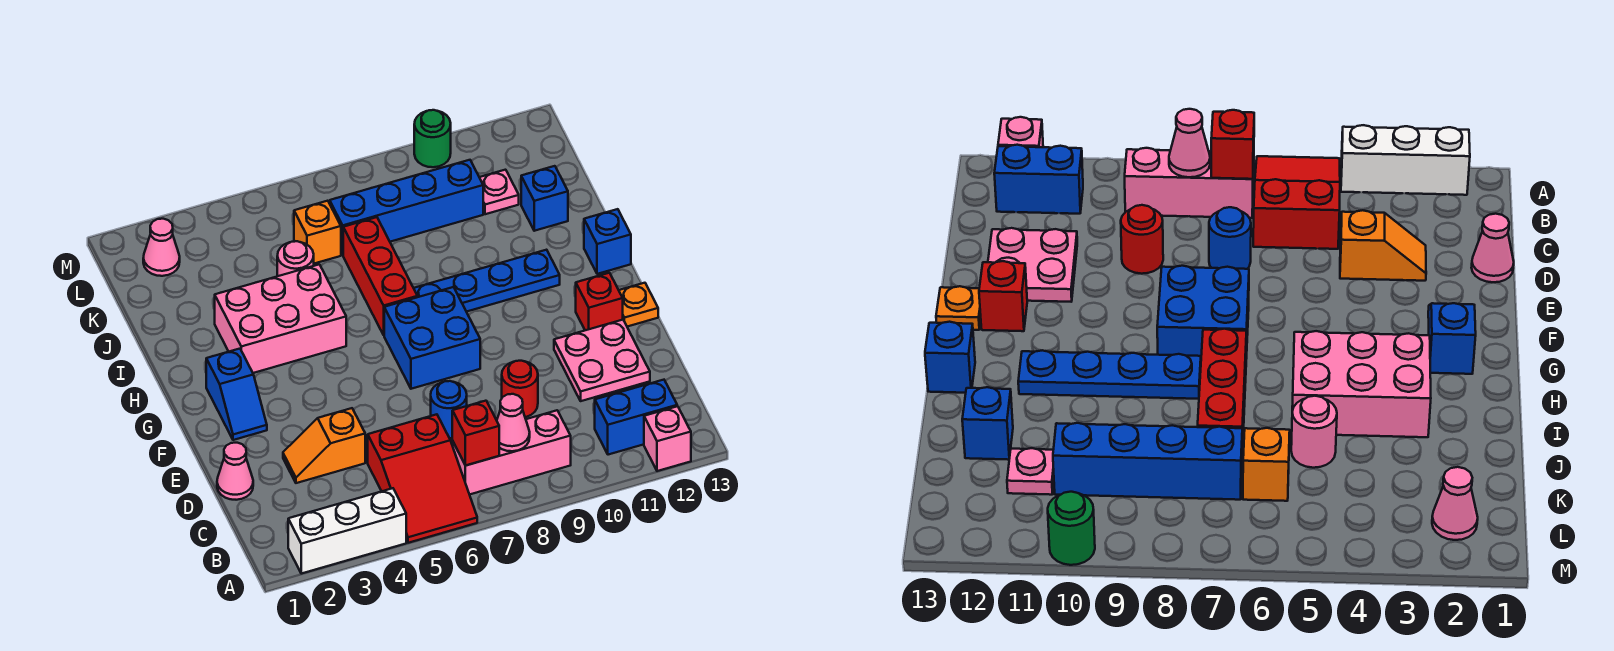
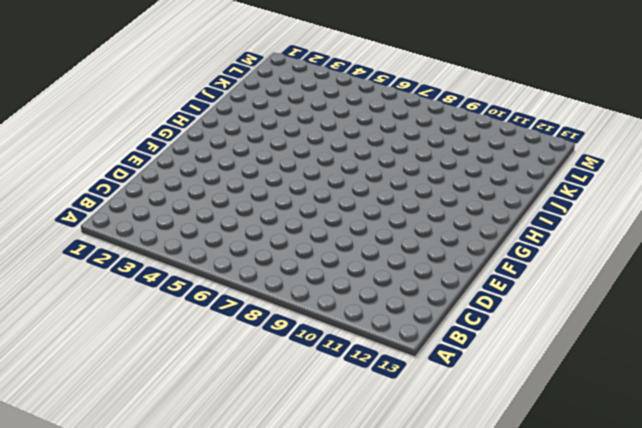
none -> white 1x3 brick [288,488,406,574]
none -> red 2x3 slope [368,414,477,543]
none -> pink 1x1 brick [644,406,691,471]

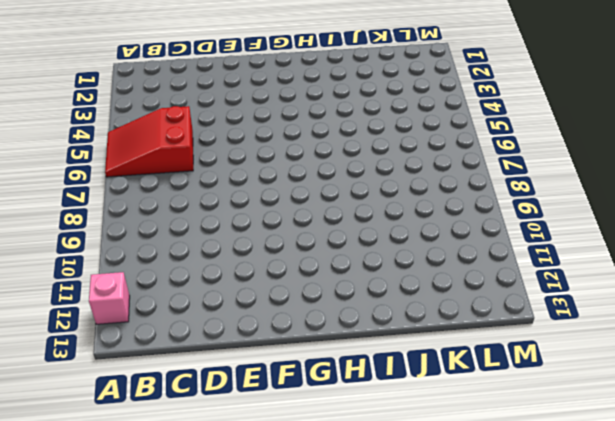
none -> white 1x3 brick [288,488,406,574]
none -> pink 1x3 brick [452,410,571,495]
none -> blue 1x2 brick [595,380,677,455]

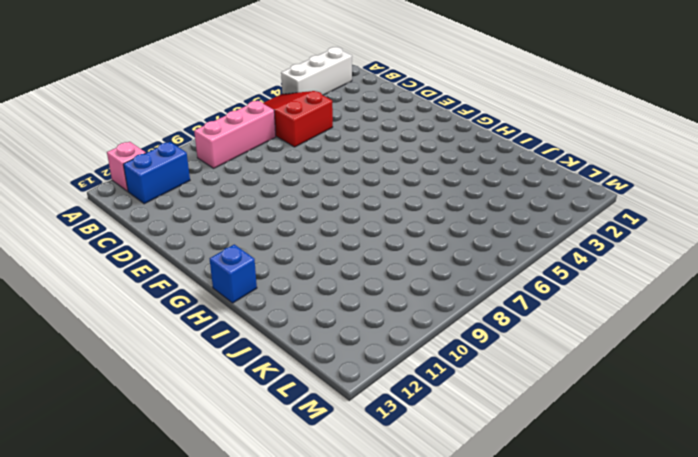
none -> pink 1x1 cone [217,443,253,500]
none -> orange 1x2 slope [283,408,365,483]
none -> blue 1x1 round brick [431,381,467,438]

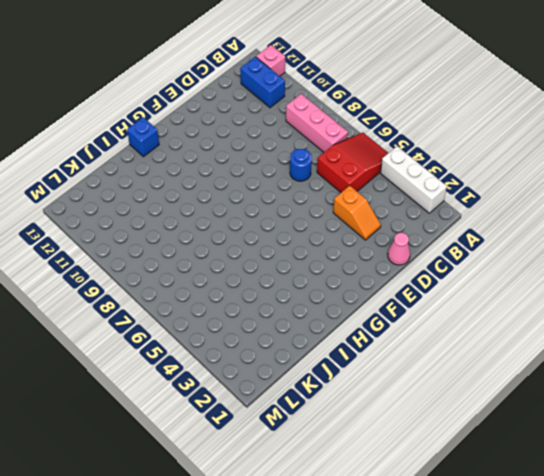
none -> red 1x1 round brick [502,361,538,417]
none -> pink 2x2 plate [554,320,650,401]
none -> blue 1x2 slope [206,349,267,440]

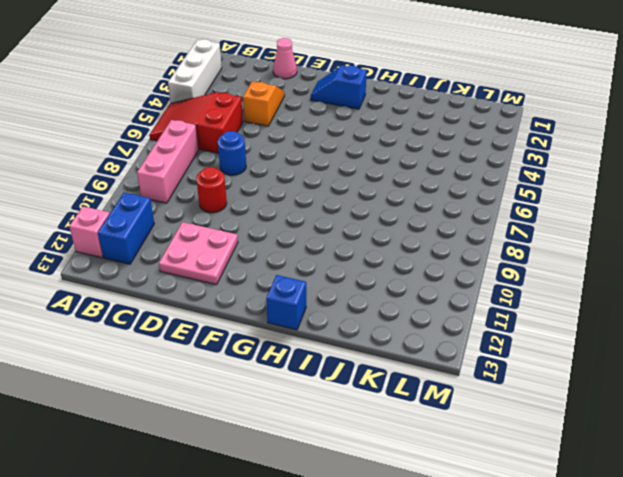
none -> blue 2x2 brick [384,287,480,389]
none -> red 1x1 brick [576,273,623,330]
none -> orange 1x1 plate [619,283,658,327]

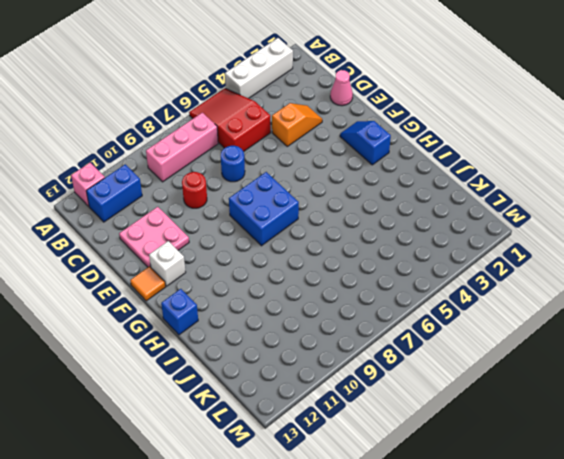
white 1x1 brick [149,241,186,286] -> red 1x1 brick [576,273,623,330]
orange 1x1 tile [130,266,166,301] -> orange 1x1 plate [619,283,658,327]
none -> pink 2x3 brick [215,264,346,373]
none -> red 1x3 brick [343,217,417,335]
none -> blue 1x4 plate [414,250,560,312]

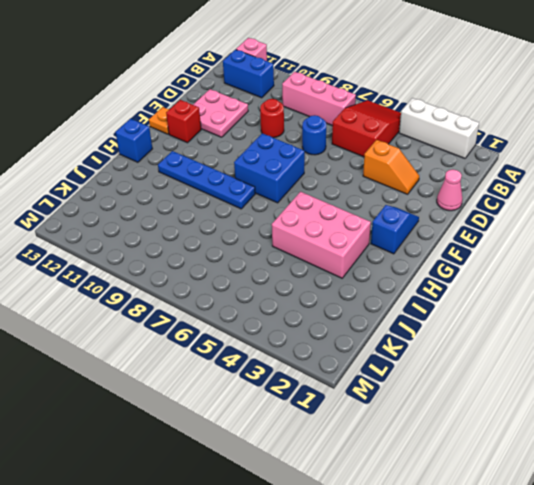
none -> red 1x3 brick [343,217,417,335]
none -> pink 1x1 round brick [277,241,314,276]
none -> blue 1x1 brick [521,166,568,231]

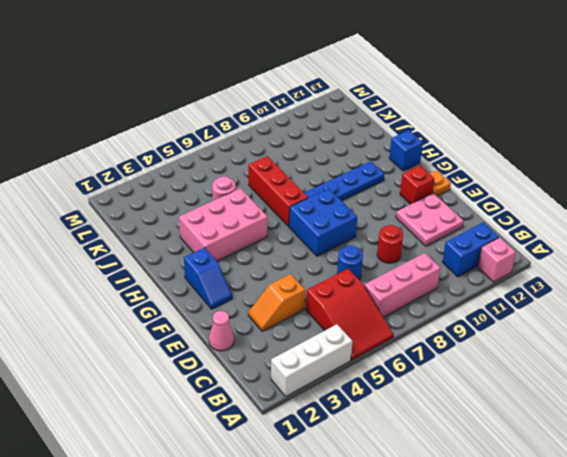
none -> blue 1x1 brick [521,166,568,231]
none -> orange 1x1 brick [294,201,341,264]
none -> blue 1x4 brick [330,160,483,255]

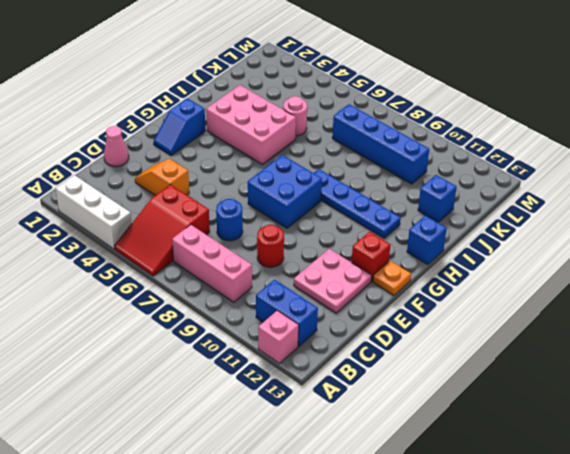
none -> red 1x3 brick [343,217,417,335]
none -> orange 1x1 brick [294,201,341,264]
none -> pink 1x1 plate [479,170,519,214]

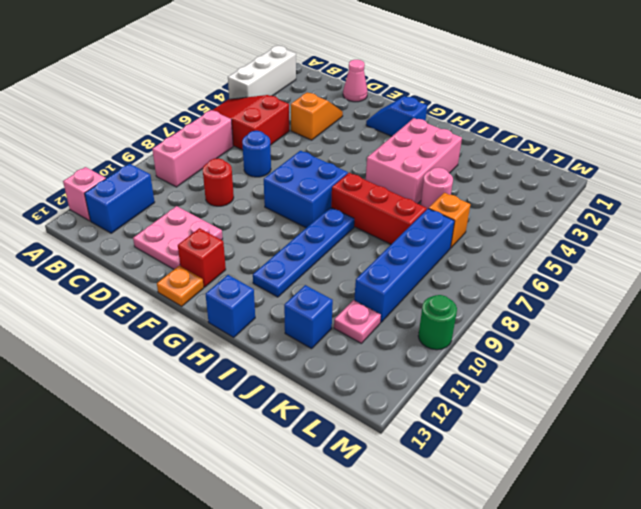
none -> pink 1x1 cone [143,219,180,276]
none -> red 1x1 brick [452,401,499,466]
none -> pink 1x1 cone [497,394,530,451]

